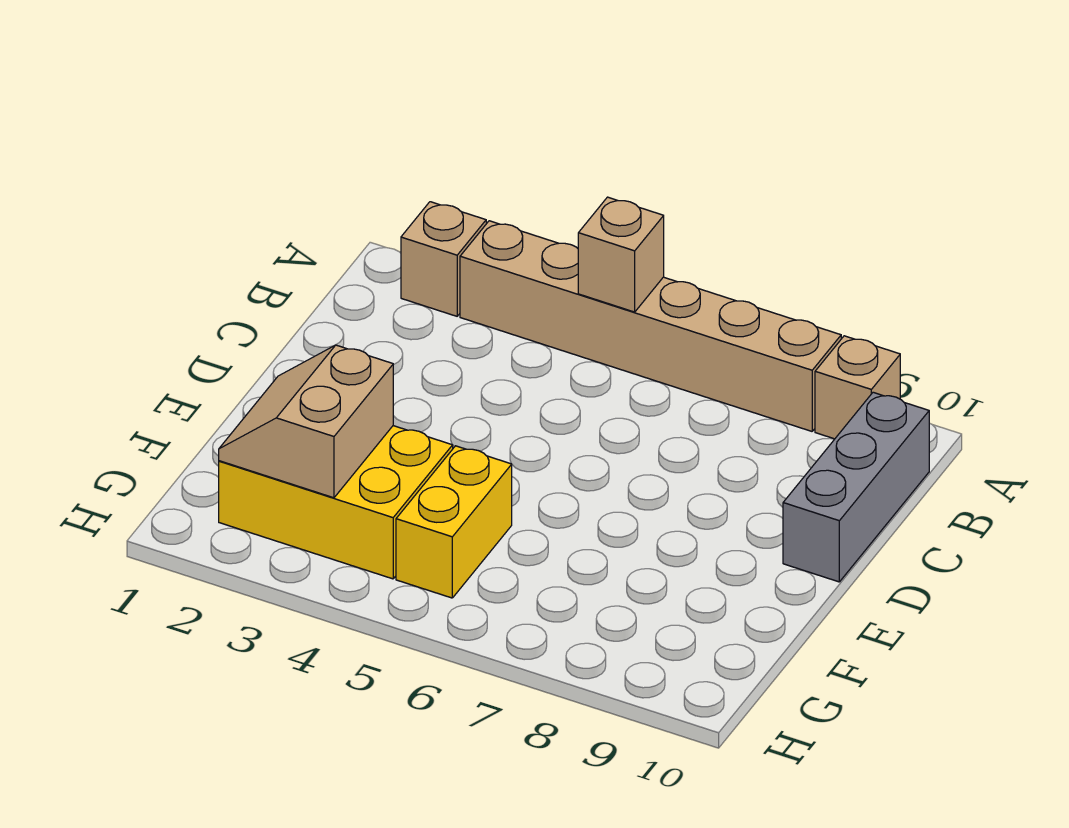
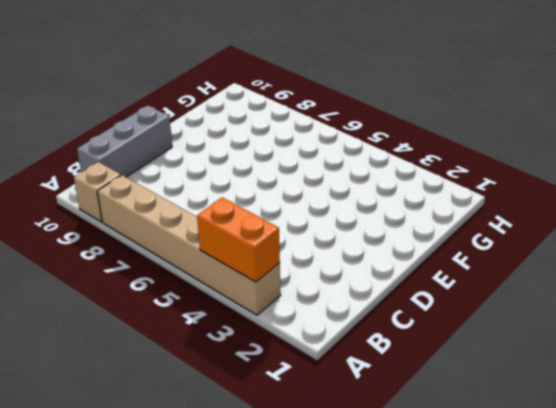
orange 1x2 brick [197,197,280,282] -> none
none -> tan 1x1 brick [401,202,486,316]
none -> yellow 2x3 brick [219,426,453,579]

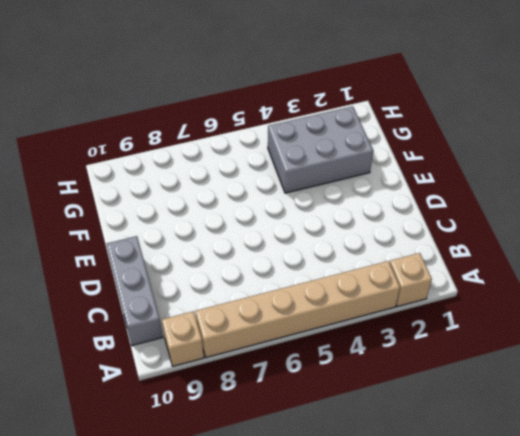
grey 2x3 brick [268,106,373,193] -> yellow 2x3 brick [219,426,453,579]
none -> yellow 1x2 brick [396,446,512,598]
none -> tan 1x1 brick [578,197,664,312]

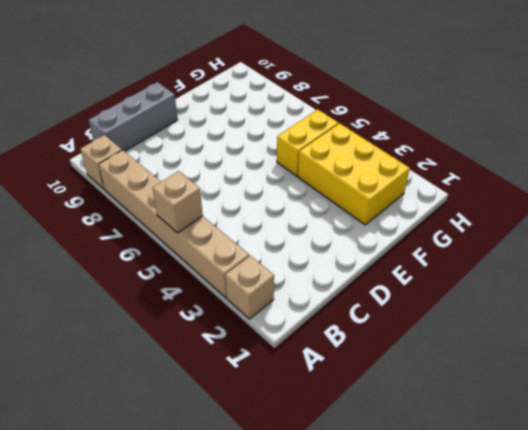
none -> tan 2x2 slope [219,345,393,498]

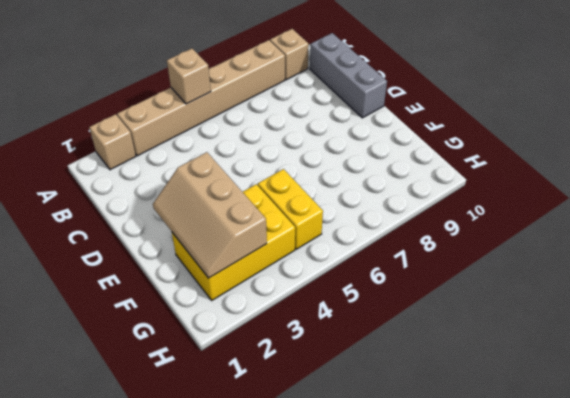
tan 2x3 slope [153,152,267,278] -> tan 2x2 slope [219,345,393,498]

